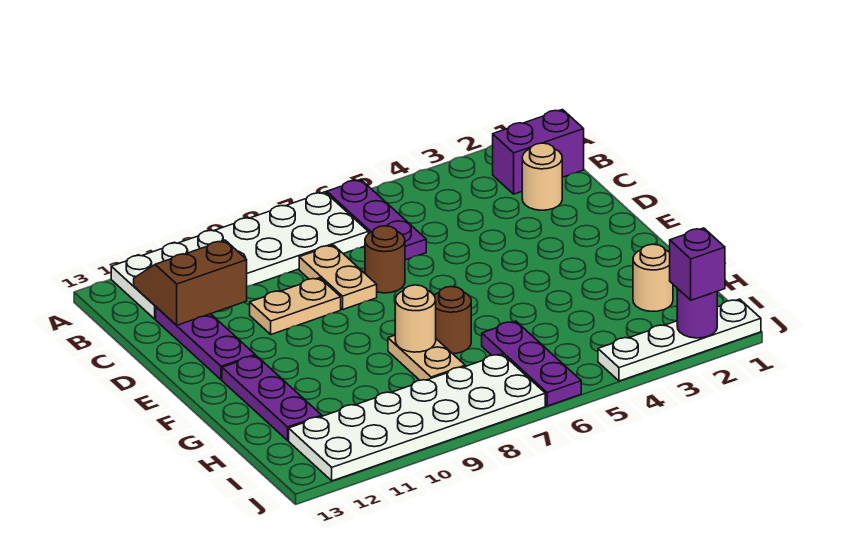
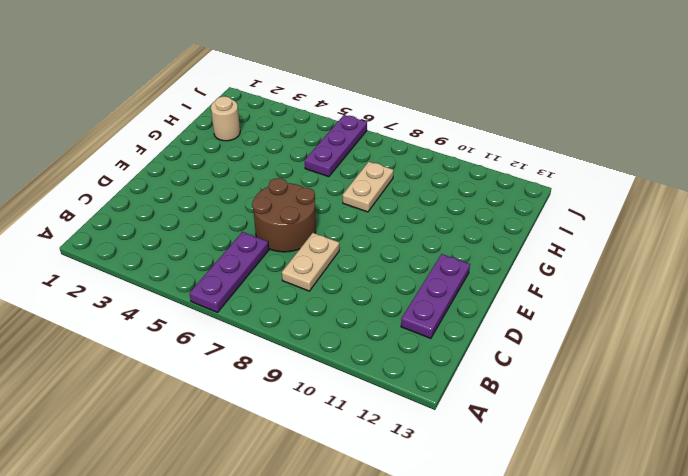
brown 2x2 round brick [252,178,316,252] -> brown 1x1 round brick [365,226,405,293]
none -> white 2x6 plate [111,192,368,319]
none -> purple 1x2 brick [493,110,584,194]
none -> tan 1x1 round brick [522,143,562,210]

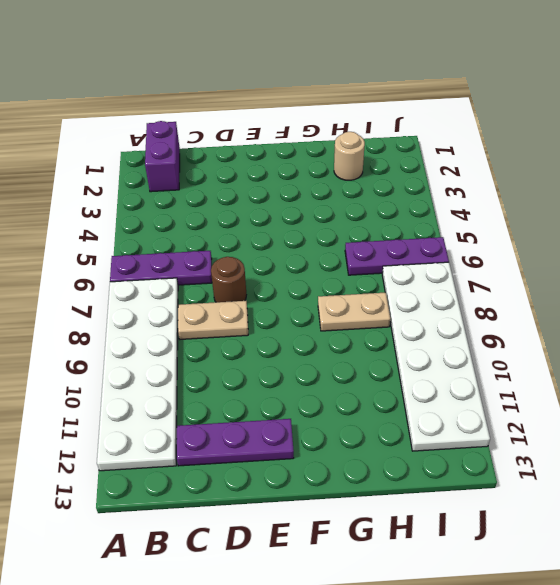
none -> tan 1x1 round brick [522,143,562,210]
none -> tan 1x2 plate [250,278,341,334]
none -> purple 1x3 plate [222,356,322,440]

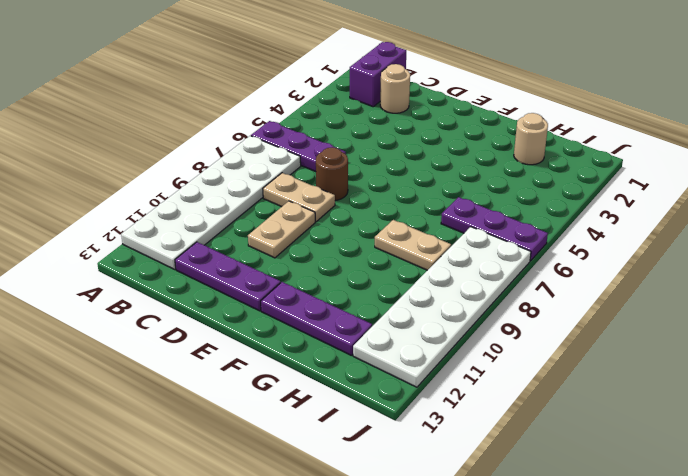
none -> brown 1x1 round brick [434,287,471,354]
none -> white 1x4 plate [598,299,761,381]
none -> brown 2x2 slope [134,240,247,325]

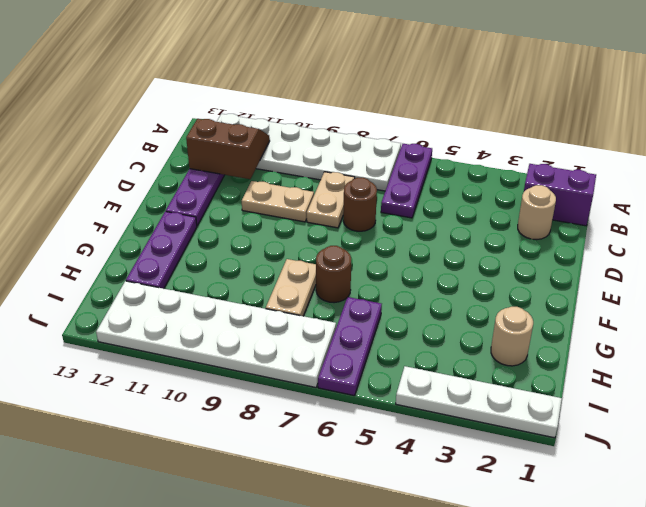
none -> tan 1x1 round brick [395,285,436,352]
none -> purple 1x1 round brick [677,288,717,338]
none -> purple 1x1 brick [670,228,725,300]

